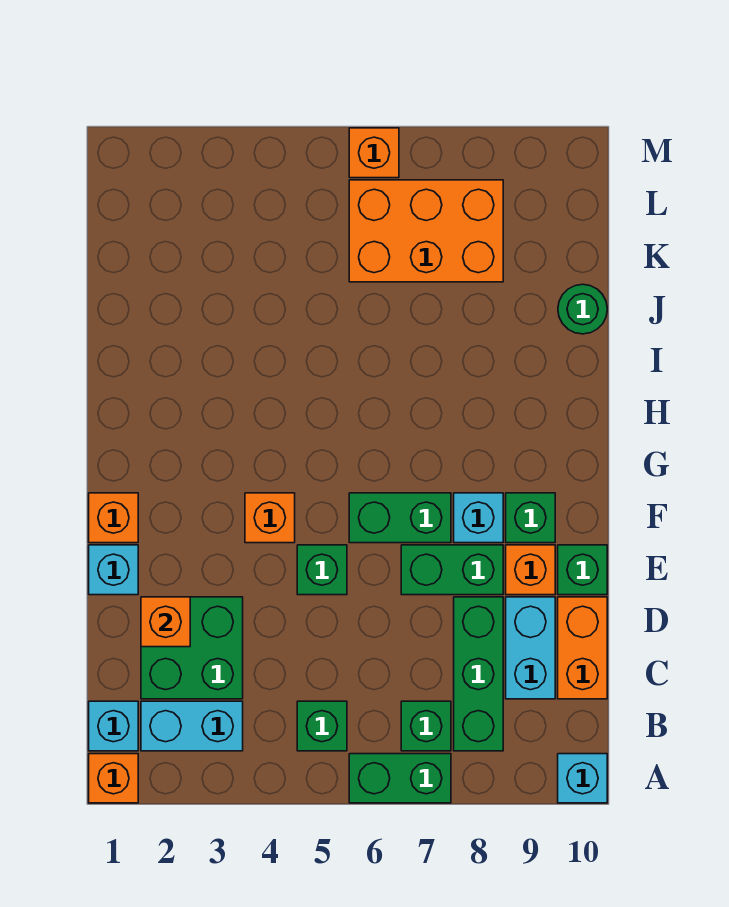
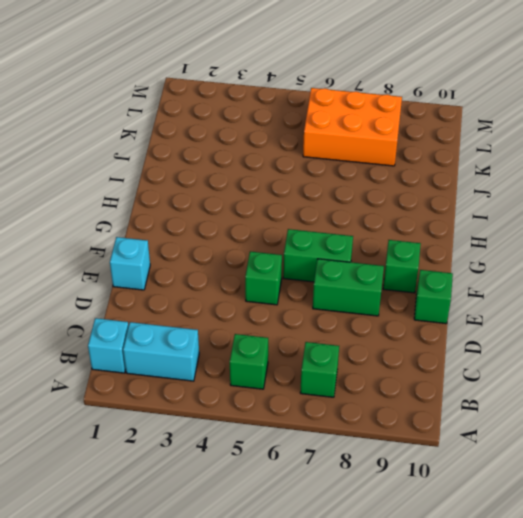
none -> orange 1x1 brick [89,754,138,803]
none -> green 1x2 brick [349,754,451,803]
none -> cyan 1x1 brick [558,754,607,803]

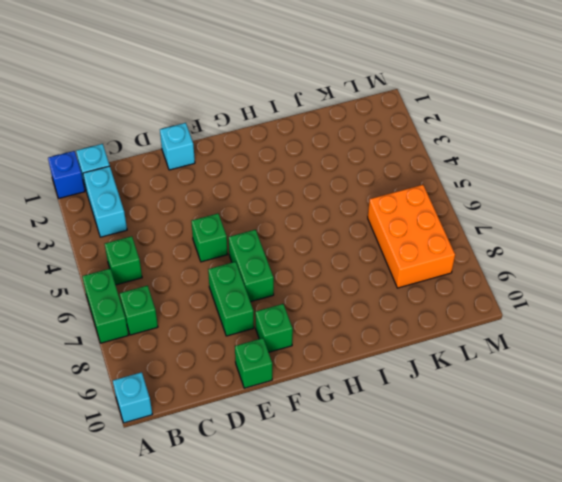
blue 1x1 brick [48,151,85,198] -> orange 1x1 brick [89,754,138,803]
none -> green 1x3 brick [454,597,503,751]
none -> green 2x2 brick [141,597,243,699]
none -> cyan 1x2 brick [506,597,555,699]

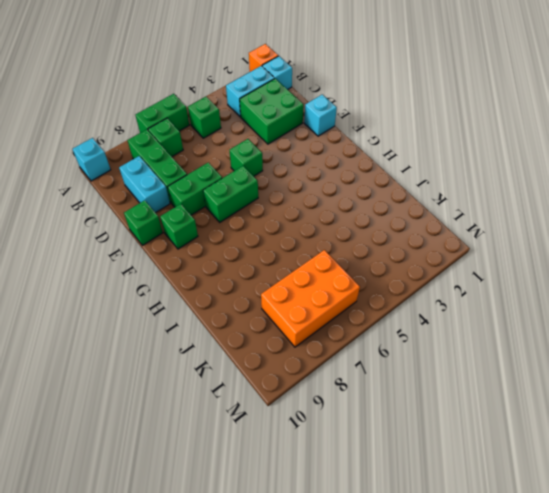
none -> orange 1x2 brick [558,597,607,699]
none -> orange 1x1 brick [506,545,555,595]
none -> orange 1x1 brick [89,493,138,543]

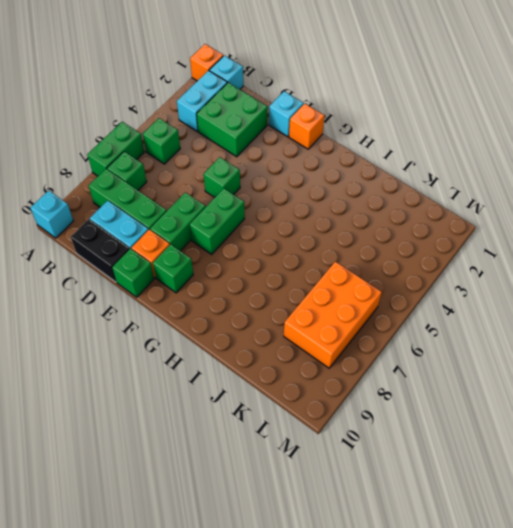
black 1x2 brick [71,219,130,282] -> orange 1x2 brick [558,597,607,699]
none -> orange 1x1 brick [245,493,295,543]
none -> cyan 1x1 brick [454,493,503,543]
none -> green 1x1 round brick [558,284,607,334]

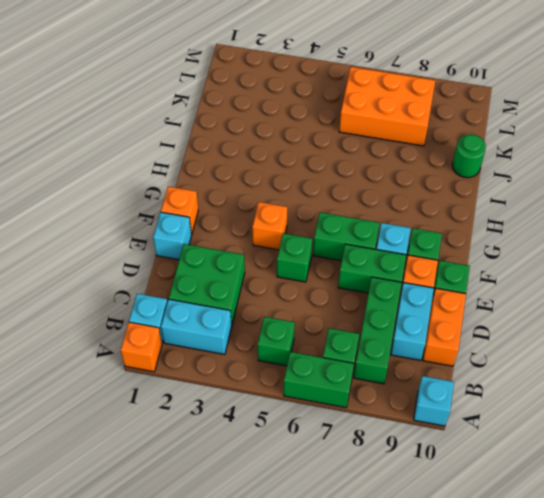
none -> orange 1x1 brick [349,128,399,178]
none -> orange 1x1 brick [141,597,190,647]

